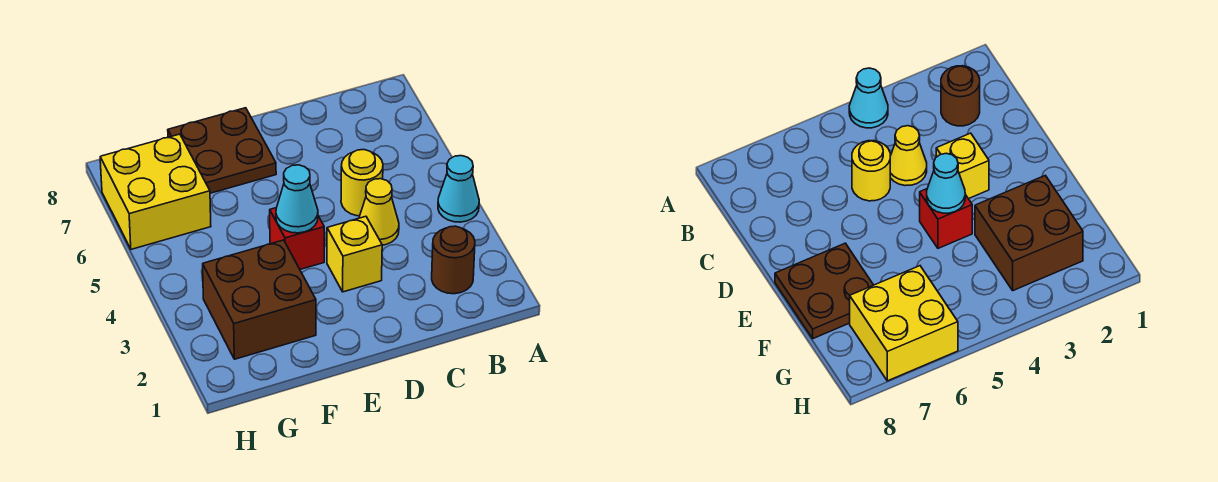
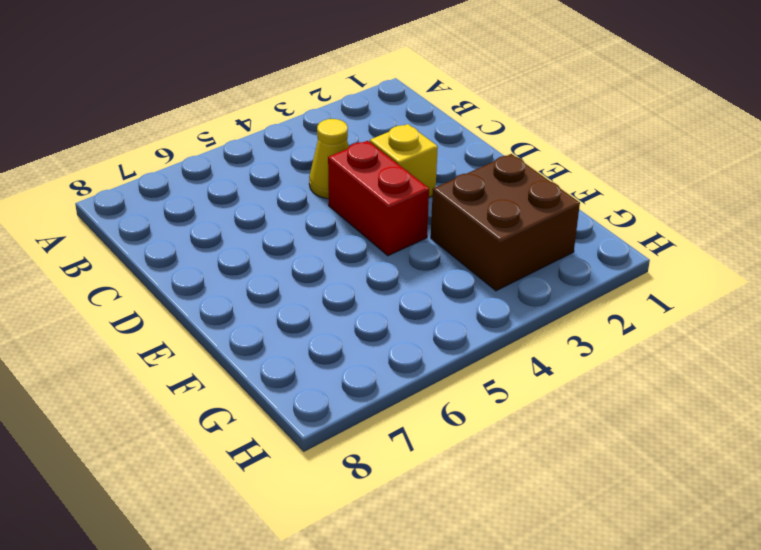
red 1x2 brick [328,141,429,256] -> red 1x1 brick [270,208,324,269]
none -> cyan 1x1 cone [438,156,479,222]
none -> brown 1x1 round brick [432,226,475,294]

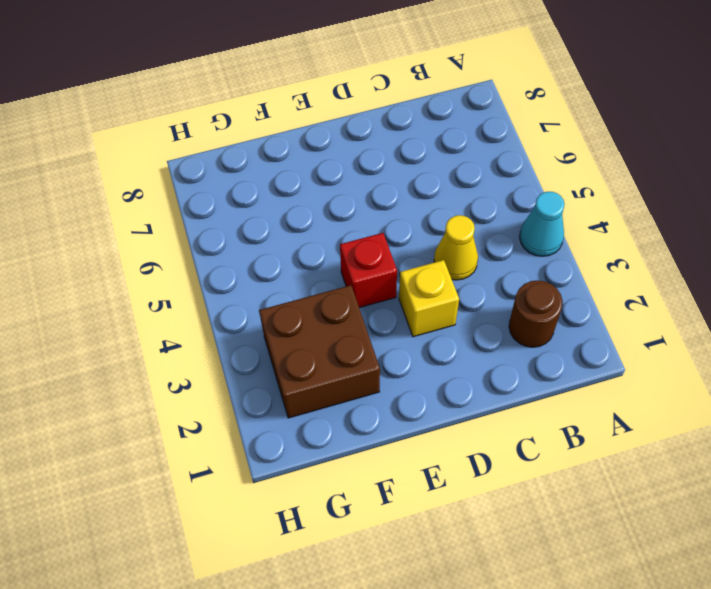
none -> yellow 1x1 round brick [341,150,383,216]
none -> brown 2x2 plate [168,108,276,193]

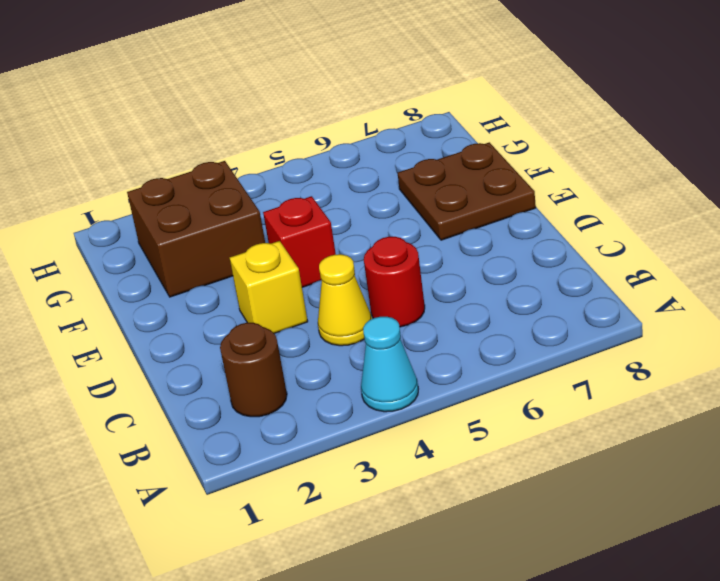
red 1x1 round brick [364,237,425,327] -> yellow 1x1 round brick [341,150,383,216]
none -> yellow 2x2 brick [100,134,211,249]
none -> cyan 1x1 cone [276,165,318,233]

